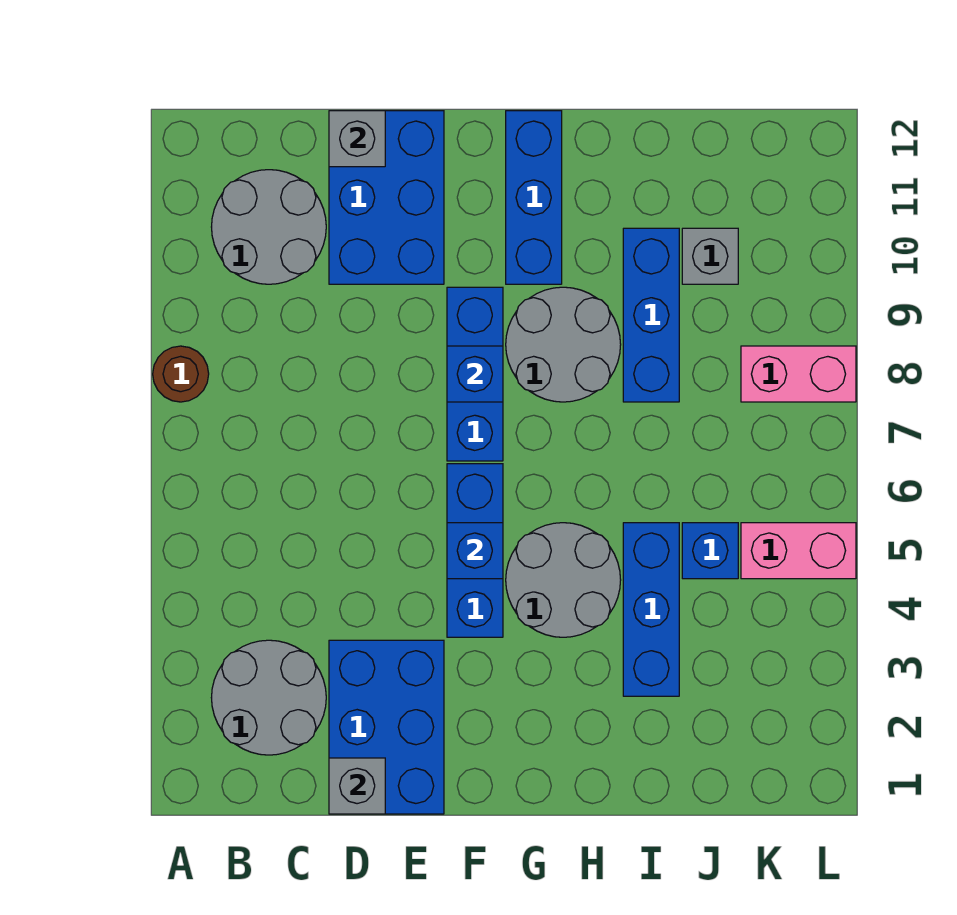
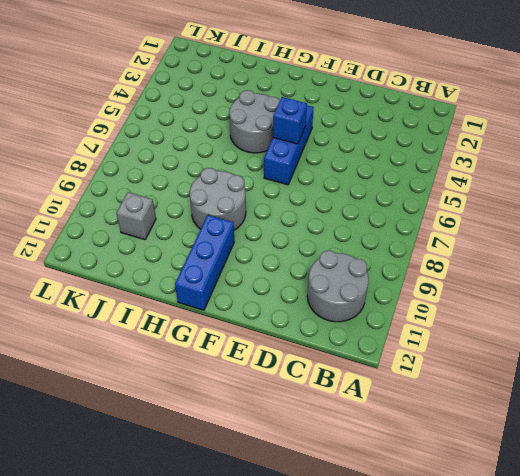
none -> brown 1x1 round brick [153,346,209,402]
none -> grey 2x2 round brick [211,640,326,755]
none -> blue 2x3 brick [329,640,444,814]

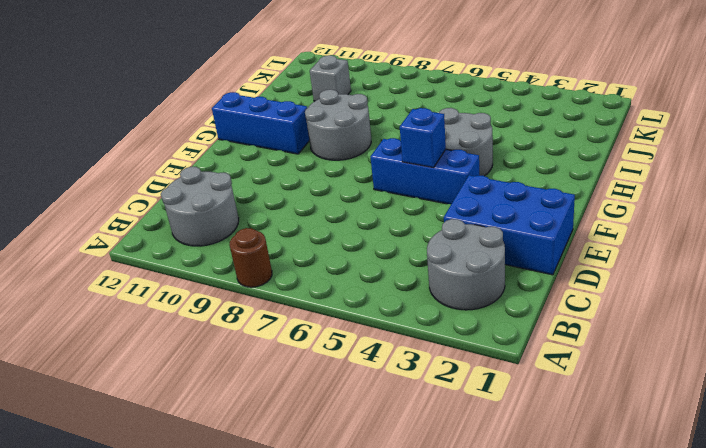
none -> blue 2x3 brick [329,111,444,284]
none -> blue 1x3 brick [447,287,503,461]
none -> blue 1x3 brick [623,523,679,696]

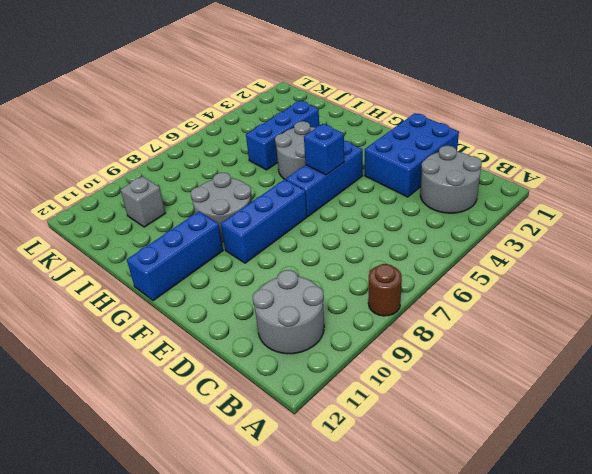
none -> blue 2x3 brick [329,111,444,284]
none -> blue 1x3 brick [623,228,679,402]
none -> blue 1x1 brick [682,523,738,579]

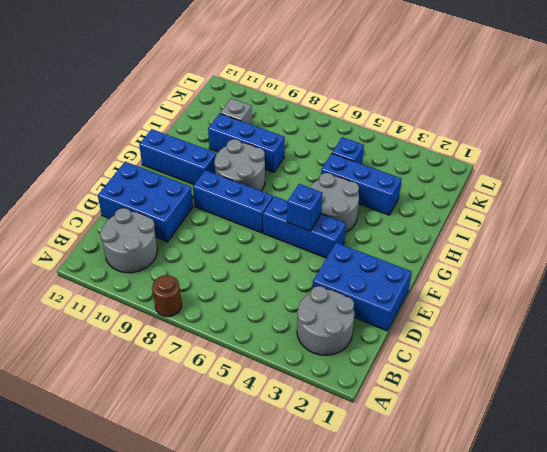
none -> pink 1x2 brick [741,523,856,579]
none -> pink 1x2 brick [741,346,856,402]
none -> grey 1x1 brick [329,758,385,814]

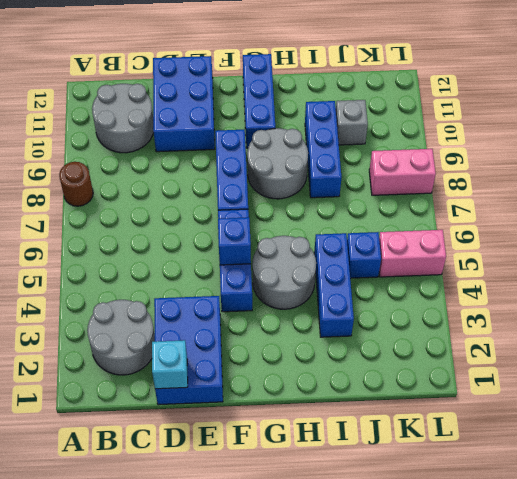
cyan 1x1 brick [152,340,188,389] -> grey 1x1 brick [329,758,385,814]
none -> grey 1x1 brick [329,111,385,167]
none -> blue 1x1 brick [447,346,503,402]

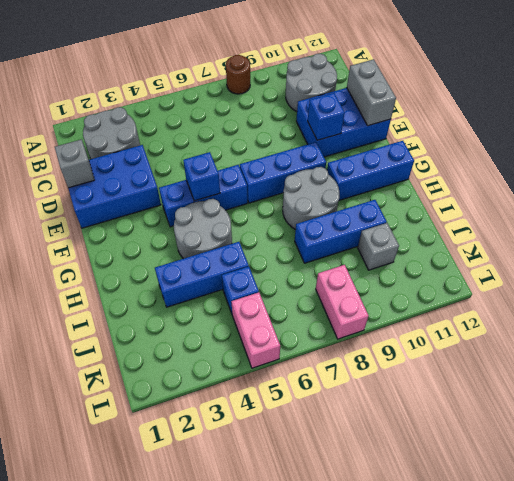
grey 1x2 brick [347,59,396,126] -> grey 1x1 brick [329,111,385,167]
blue 1x1 brick [308,93,344,140] -> blue 1x1 brick moved to [447,346,503,402]

